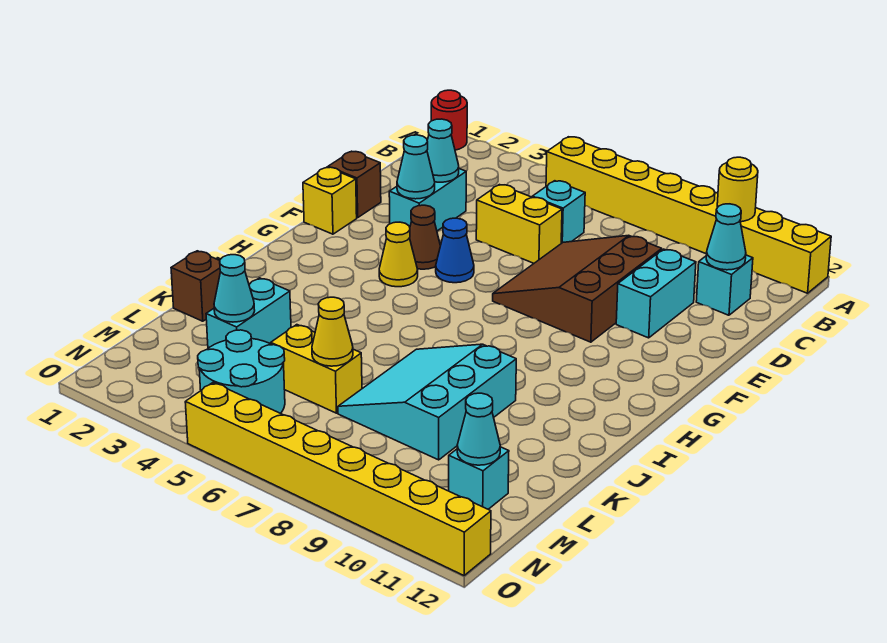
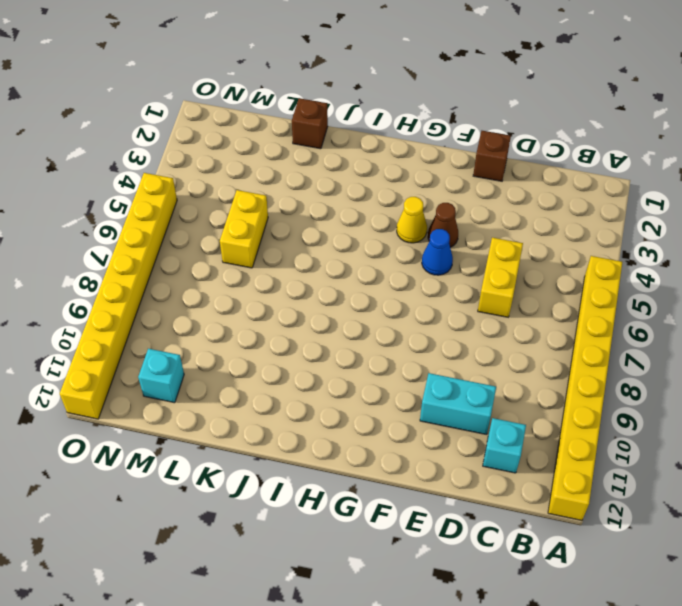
none -> red 1x1 round brick [431,90,467,150]
none -> cyan 1x1 brick [532,181,585,243]
none -> cyan 1x2 brick [389,169,466,231]

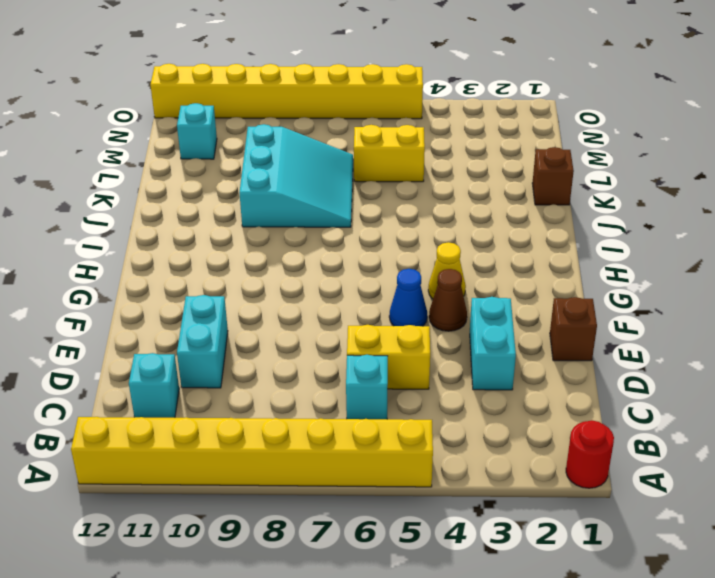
none -> brown 3x3 slope [493,236,662,342]
none -> yellow 1x1 brick [303,167,357,234]
none -> cyan 1x2 brick [206,278,291,348]

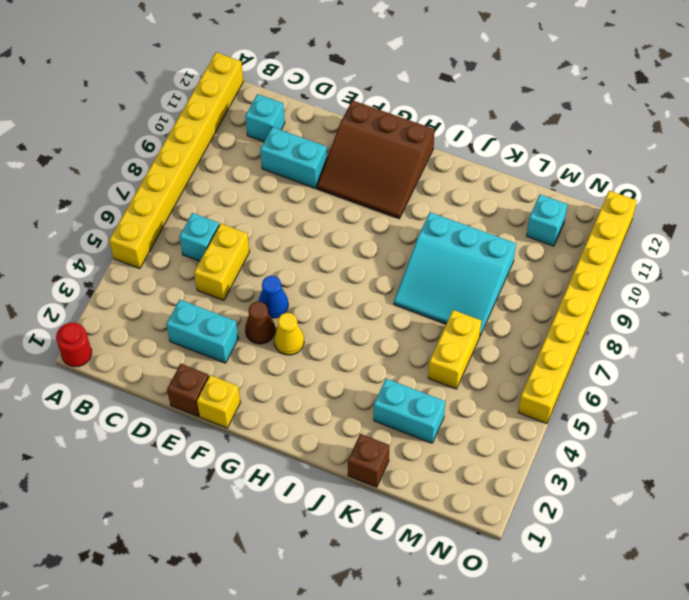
brown 3x3 slope [317,100,435,219] -> brown 3x3 slope moved to [493,236,662,342]
none -> cyan 2x2 round brick [198,330,285,413]
none -> yellow 1x1 round brick [717,157,758,222]
none -> cyan 1x1 cone [706,204,746,270]

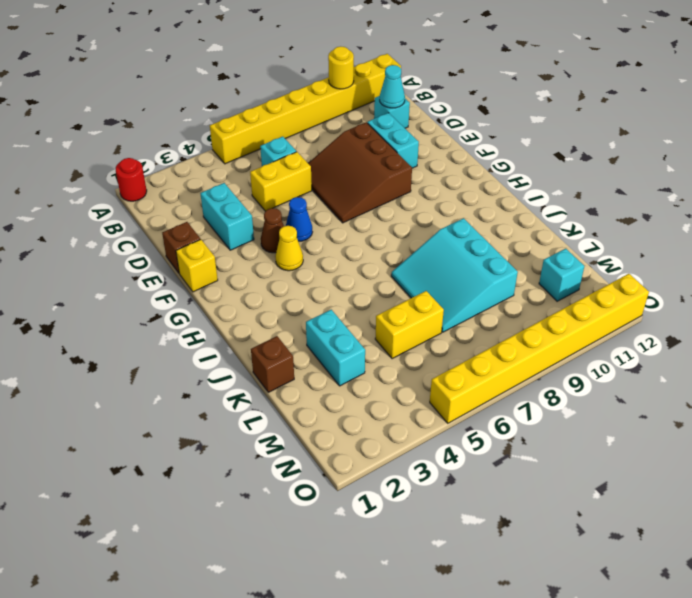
none -> cyan 2x2 round brick [198,330,285,413]
none -> cyan 1x1 cone [427,119,459,182]
none -> cyan 1x1 cone [397,135,435,199]

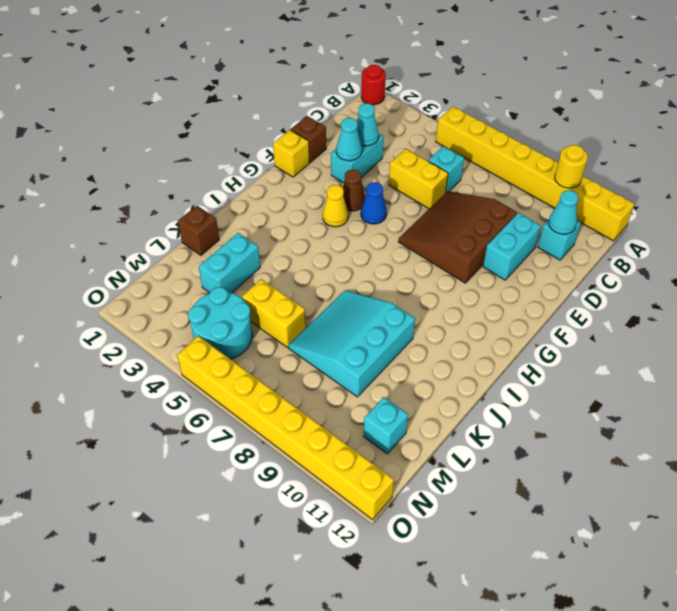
none -> cyan 1x1 cone [214,255,255,322]
none -> yellow 1x1 cone [312,297,353,366]
none -> cyan 1x1 cone [457,393,500,465]

